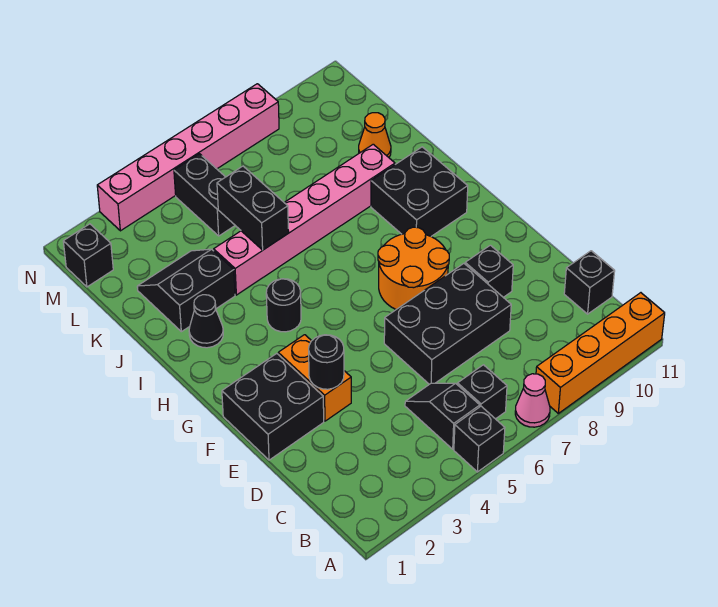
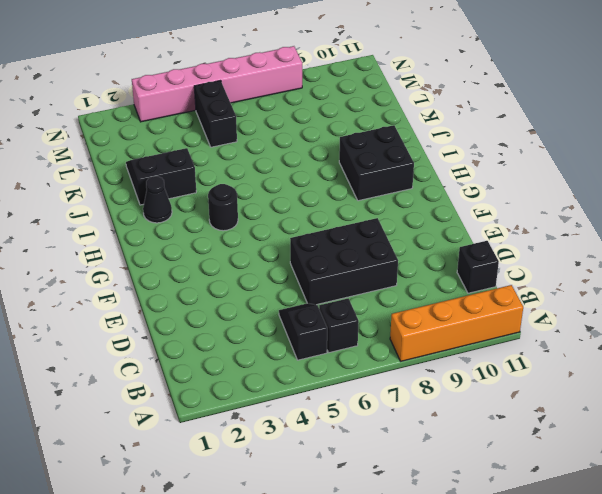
none -> black 1x1 brick [454,406,505,472]
none -> pink 1x1 cone [515,374,550,427]
none -> black 2x2 brick [222,354,324,460]

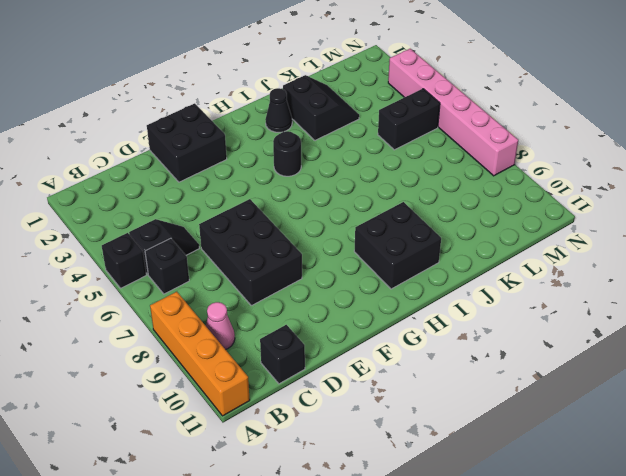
pink 1x1 cone [206,302,235,350] -> pink 1x1 cone moved to [515,374,550,427]
none -> orange 1x2 brick [278,335,351,421]
none -> black 1x1 brick [465,245,513,297]
none -> orange 2x2 round brick [378,227,449,309]

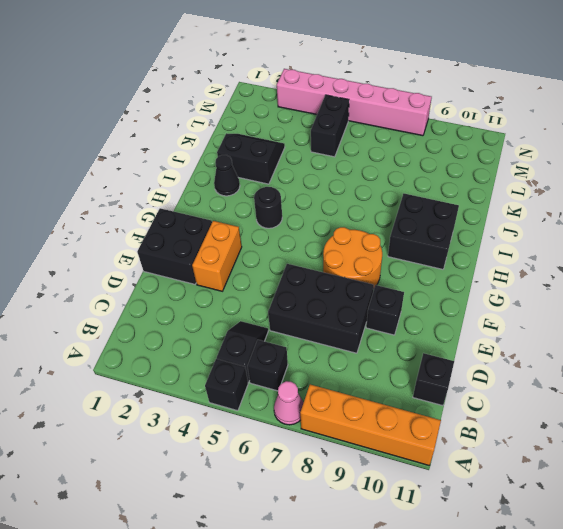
none -> pink 1x6 brick [214,144,395,295]
none -> orange 1x1 cone [359,113,391,157]
none -> black 1x1 brick [63,224,113,287]

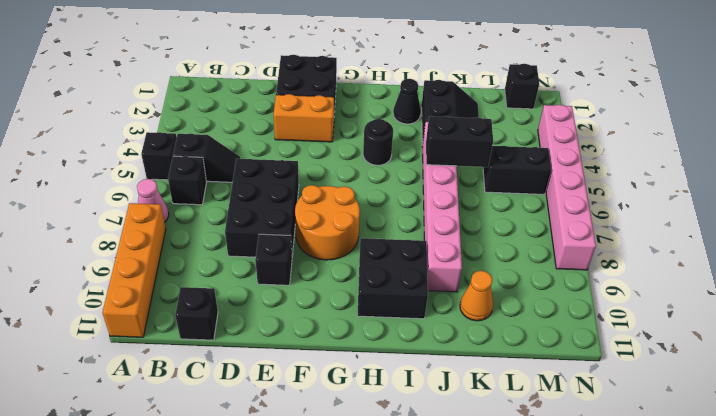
none -> black 1x1 round brick [309,335,344,389]

